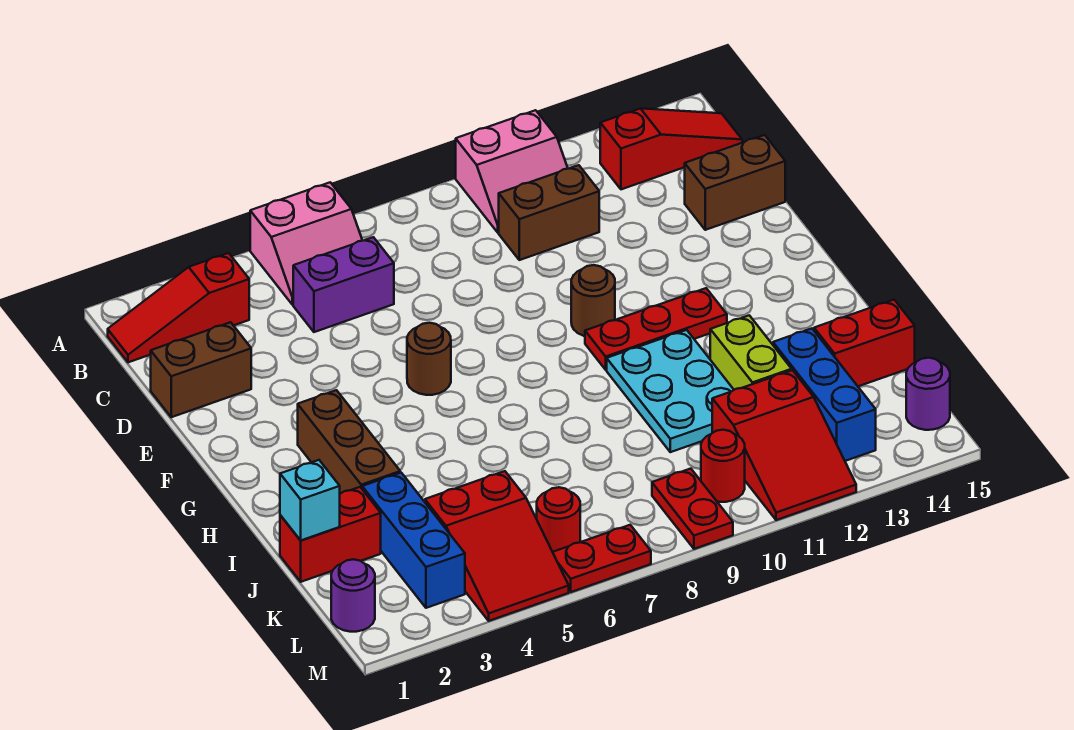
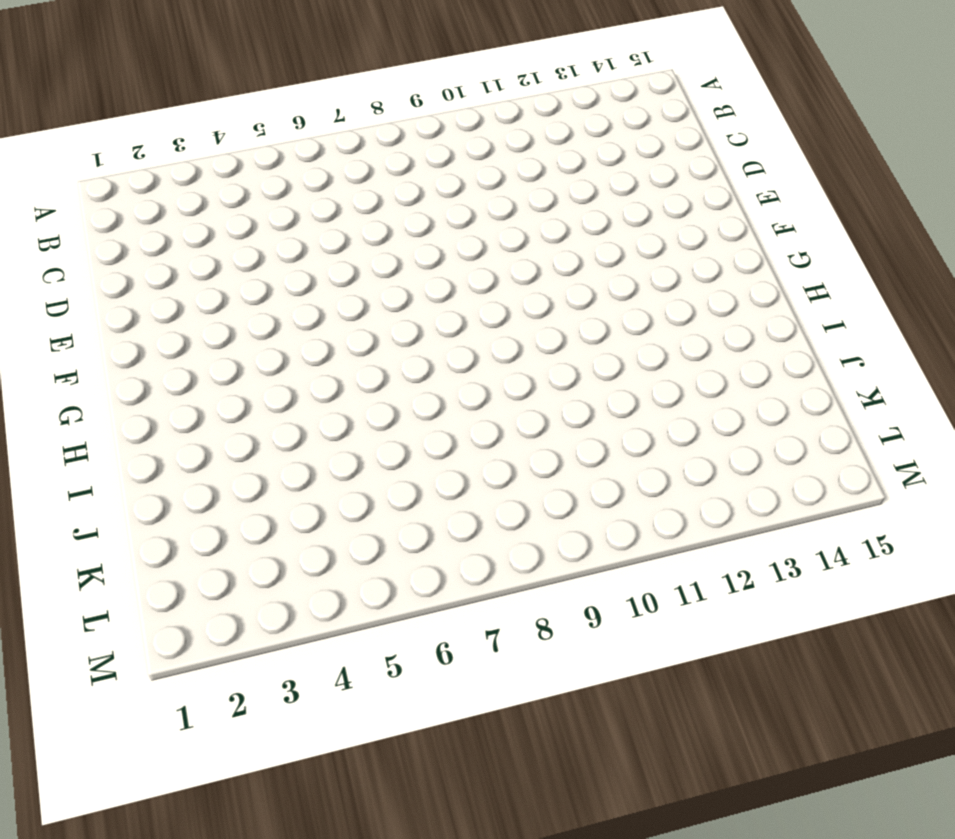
none -> pink 2x2 slope [250,182,362,305]
none -> pink 2x2 slope [456,110,568,233]
none -> red 1x3 slope [108,253,249,362]

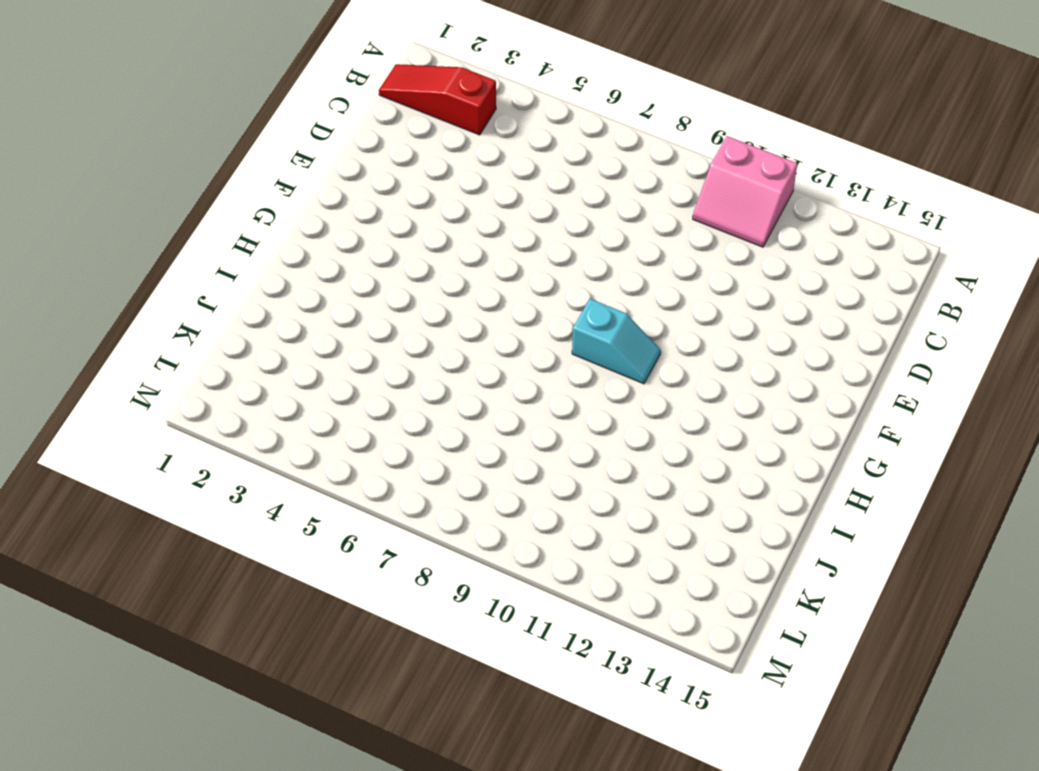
cyan 1x2 slope [572,299,661,384] -> red 1x3 plate [585,288,727,370]
none -> pink 2x2 slope [250,182,362,305]
none -> red 1x3 slope [600,108,742,189]
none -> purple 1x2 brick [293,237,394,332]

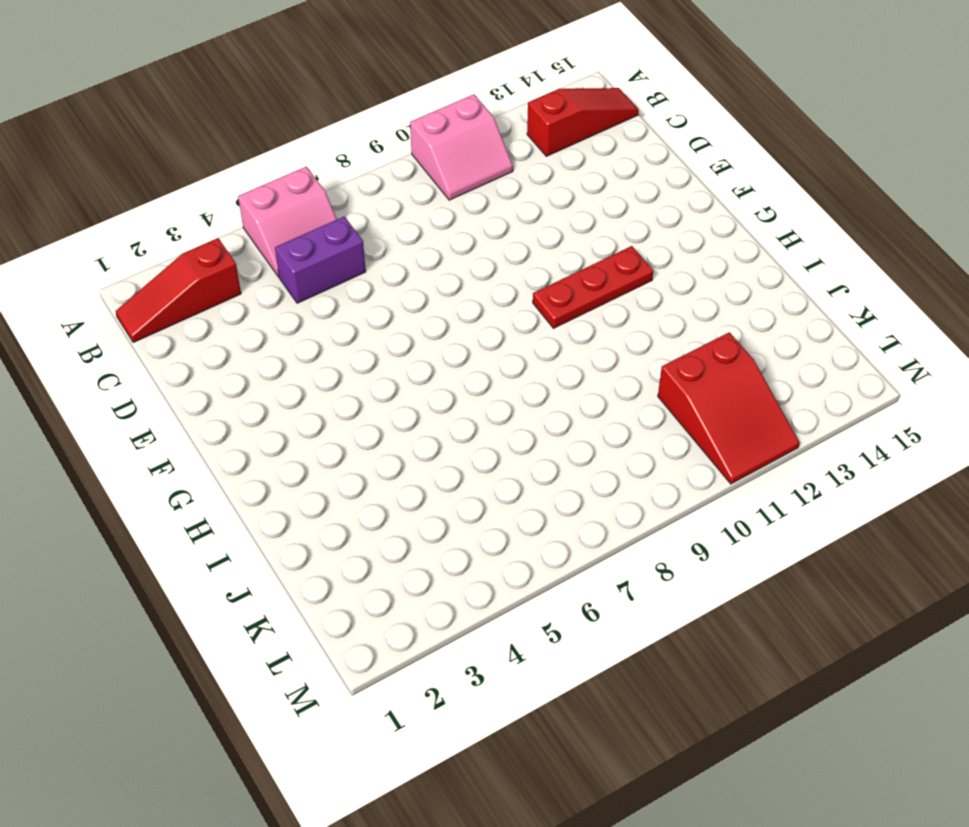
none -> brown 1x2 brick [499,165,599,260]
none -> brown 1x2 brick [151,322,251,417]
none -> brown 1x2 brick [685,135,785,230]

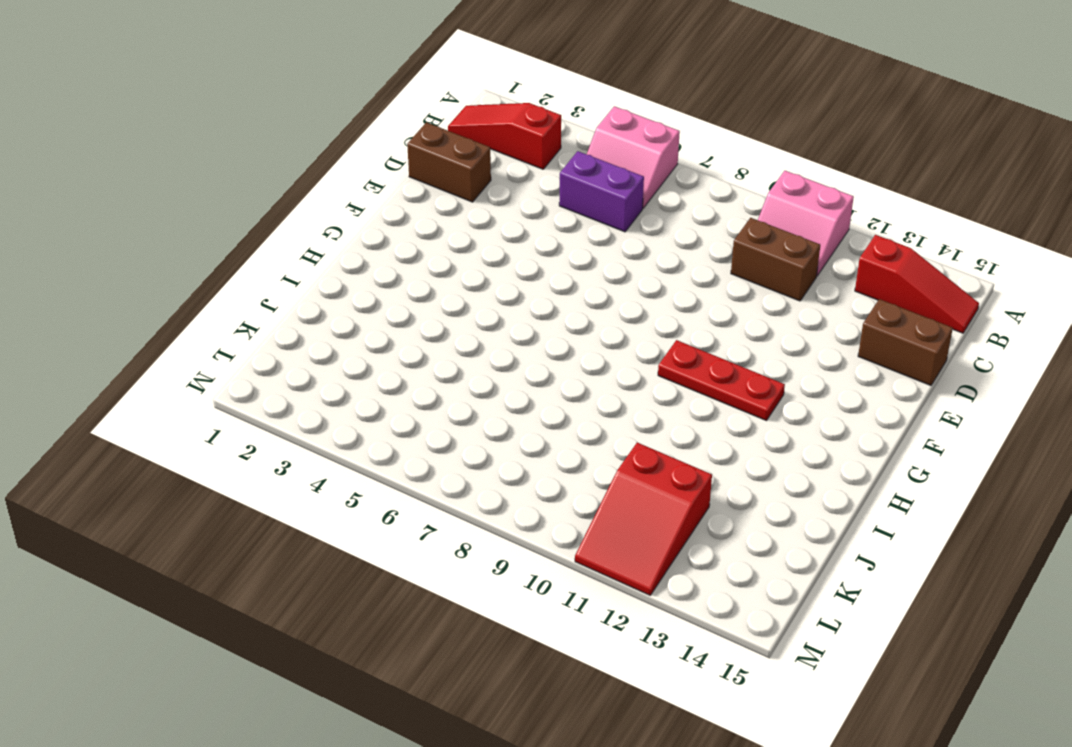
none -> brown 1x1 round brick [407,323,451,395]
none -> brown 1x1 round brick [571,265,615,336]
none -> brown 1x3 brick [298,390,400,494]

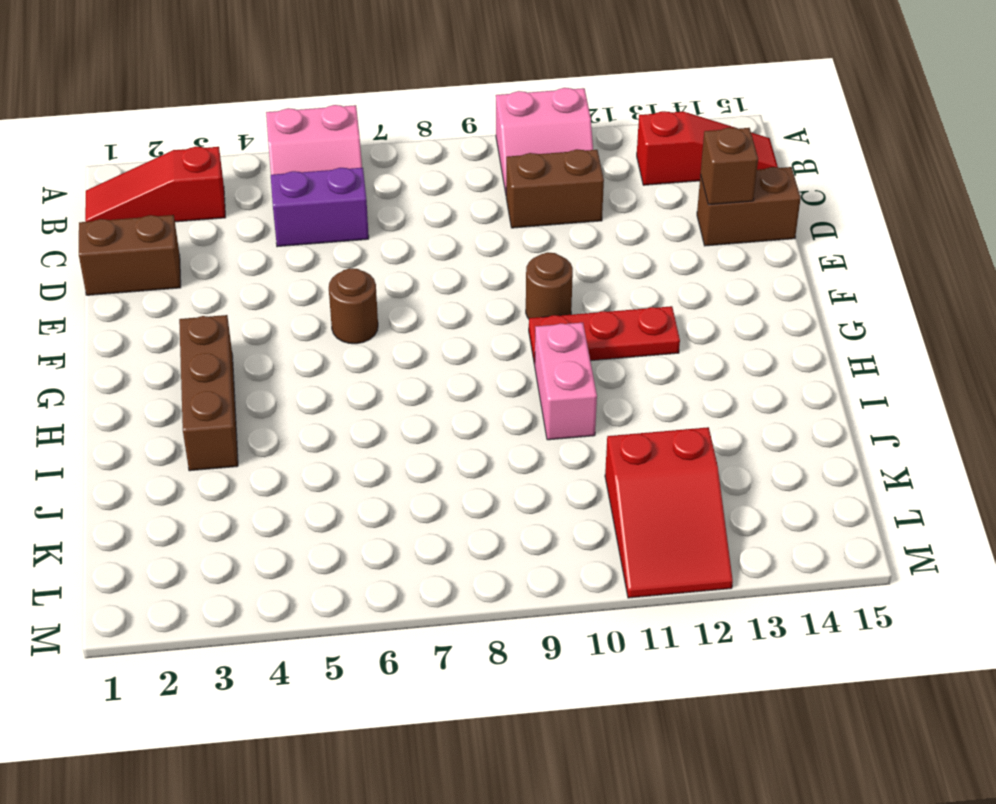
brown 1x1 brick [701,127,758,205] -> none
pink 1x2 brick [535,323,597,440] -> cyan 2x3 plate [607,330,734,452]
none -> lime 1x2 brick [710,315,792,390]
none -> red 1x2 brick [280,487,381,582]
none -> blue 1x3 brick [362,473,465,608]

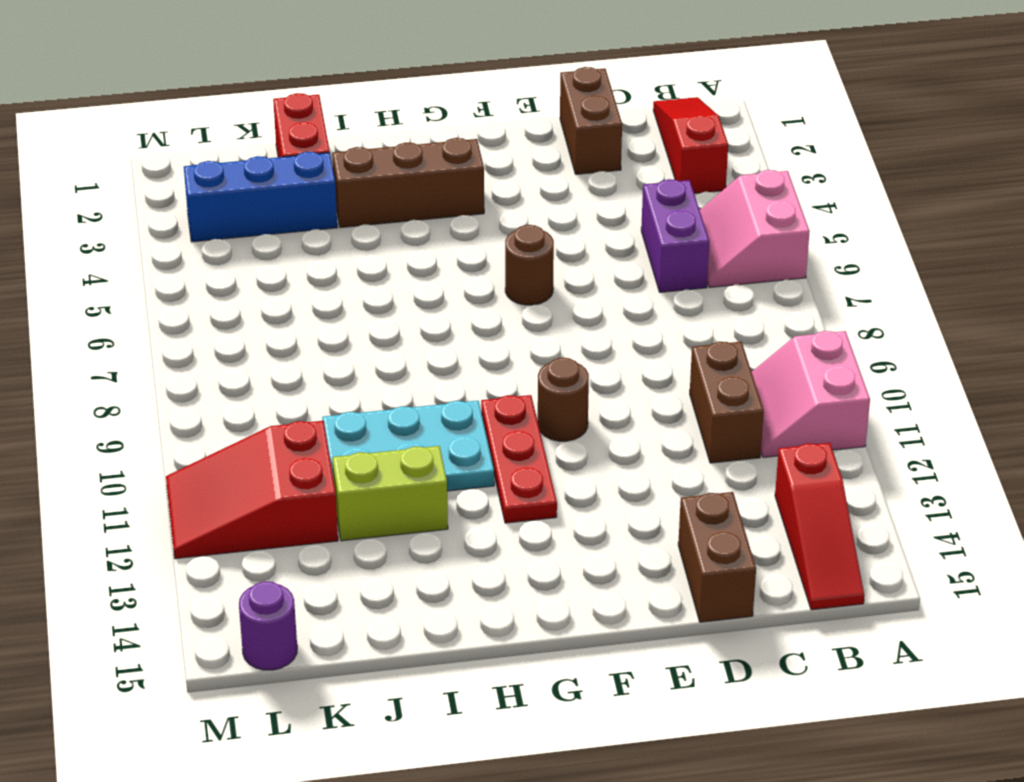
none -> blue 1x3 brick [773,328,876,461]
none -> red 1x2 brick [814,300,915,386]
none -> red 2x3 slope [425,471,569,621]

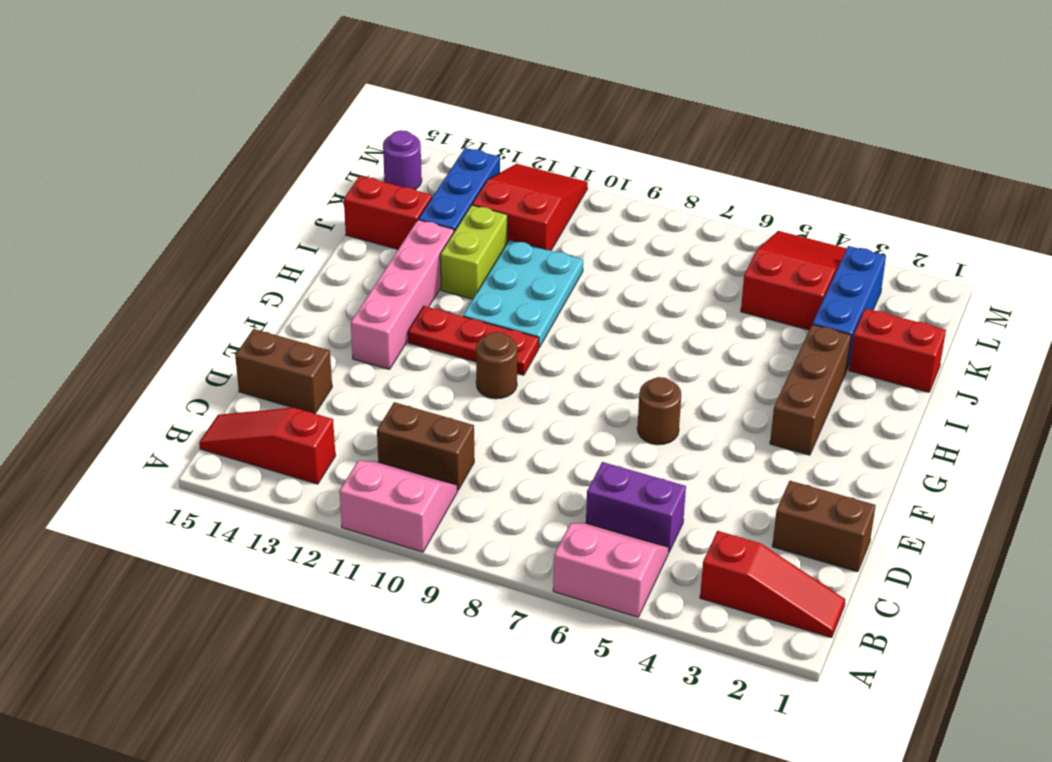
pink 1x4 brick [351,220,454,369] -> none
none -> purple 1x1 round brick [331,559,375,632]
none -> red 1x1 round brick [537,487,580,552]
none -> red 1x2 plate [652,469,733,549]

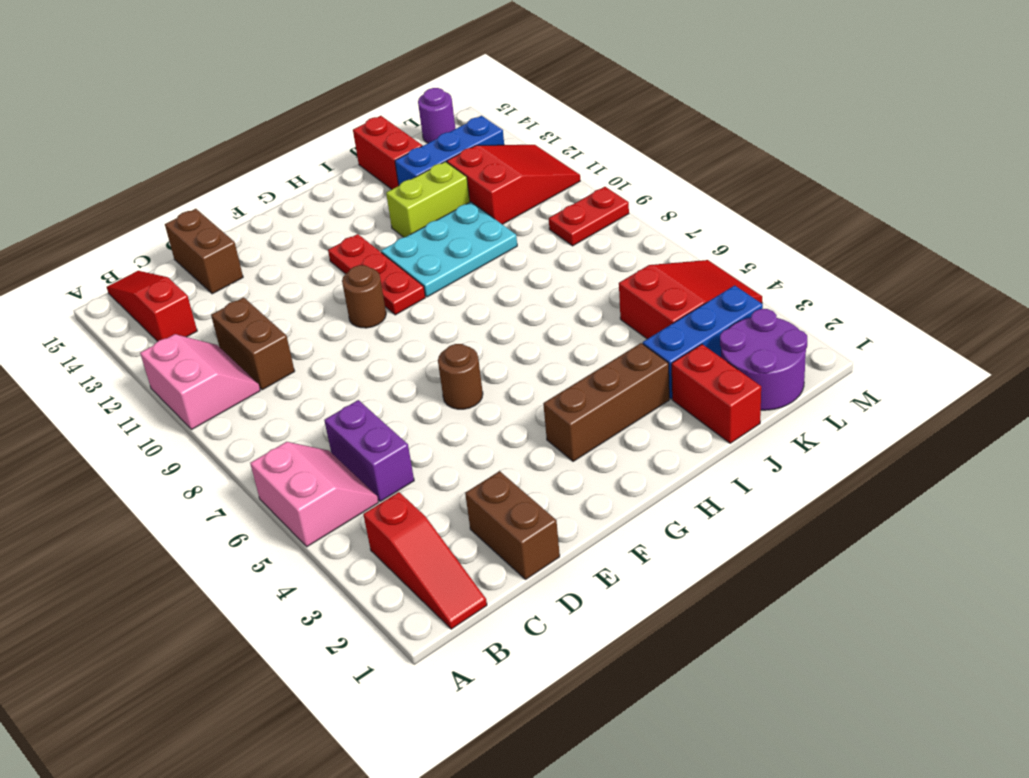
purple 2x2 round brick [720,309,807,410] -> purple 1x1 round brick [331,559,375,632]
none -> red 1x1 round brick [537,487,580,552]
none -> red 1x1 round brick [701,430,745,502]
none -> red 1x2 plate [553,525,651,592]

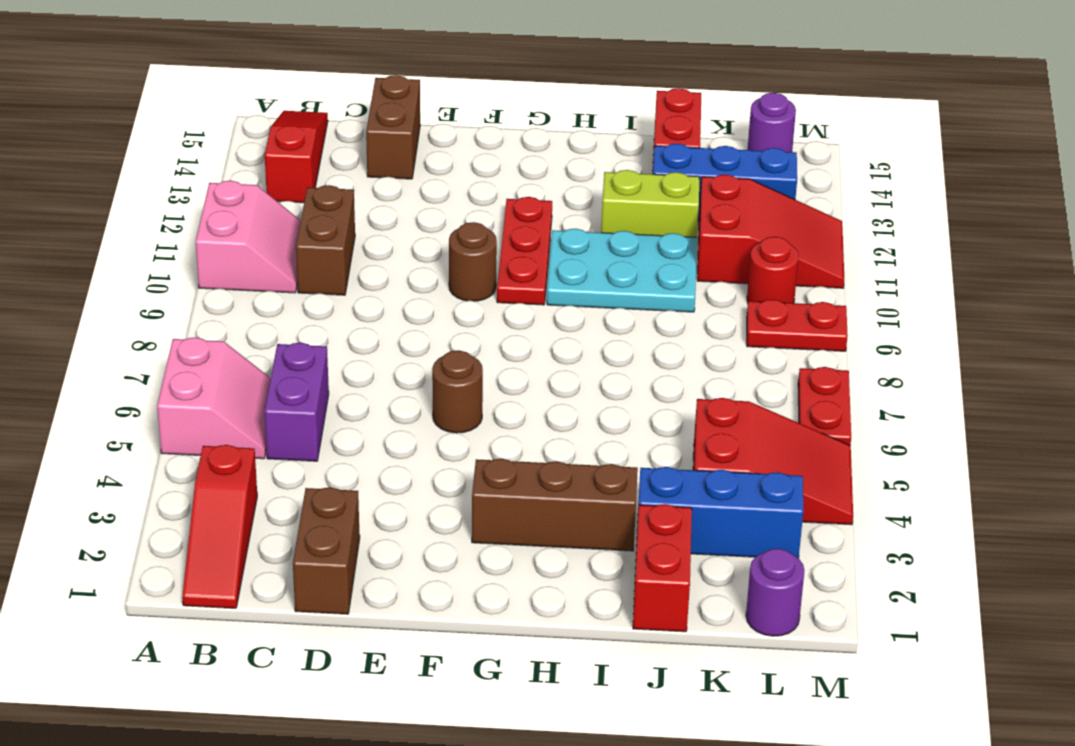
none -> red 1x1 round brick [537,487,580,552]
none -> cyan 1x1 brick [280,460,340,540]

